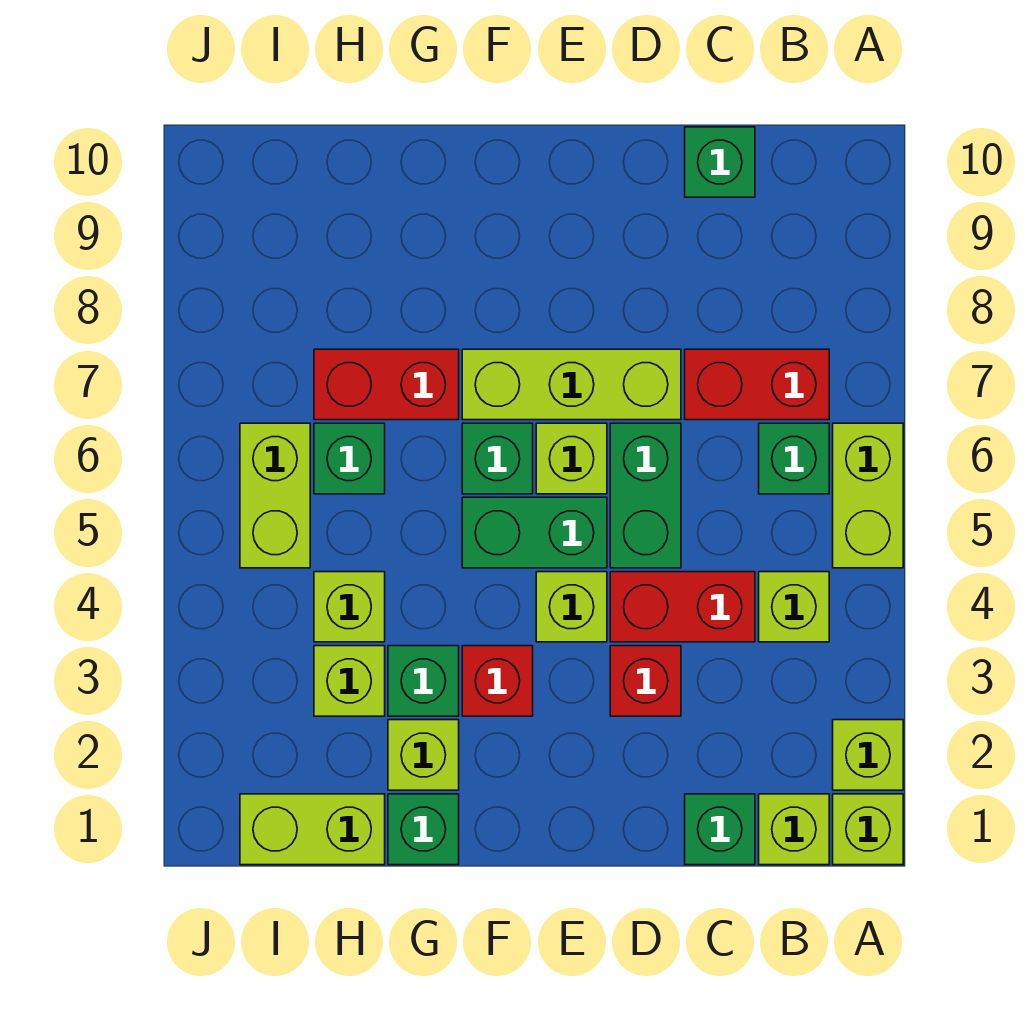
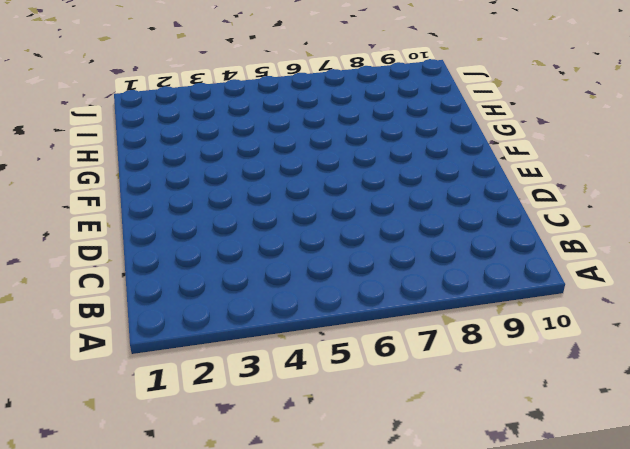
none -> lime 1x1 brick [833,794,903,865]
none -> lime 1x1 brick [833,720,903,790]
none -> lime 1x2 brick [833,423,903,568]

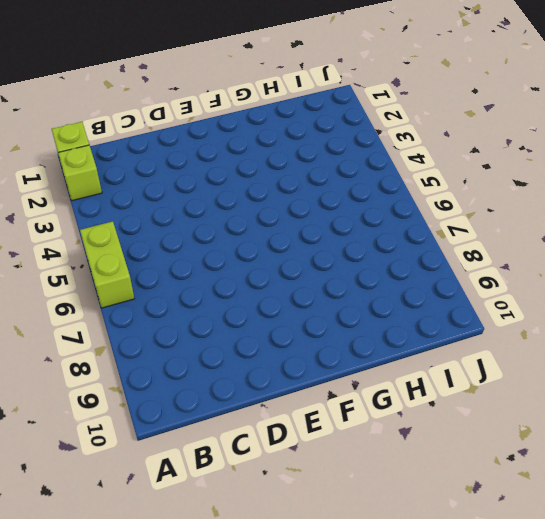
none -> lime 1x1 brick [759,794,829,865]
none -> lime 1x1 brick [759,572,829,642]
none -> green 1x1 brick [759,423,829,494]

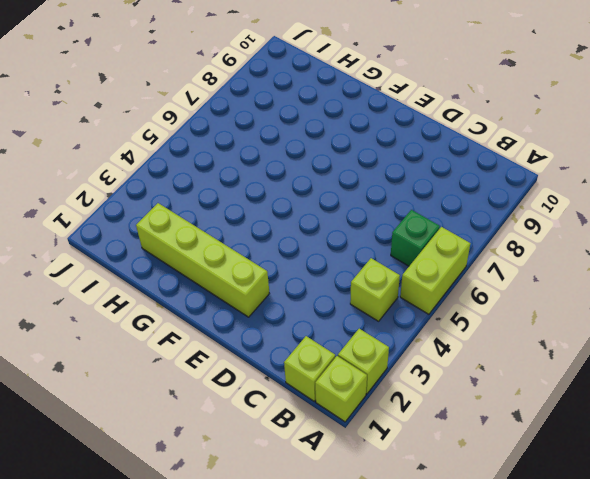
lime 1x4 brick [136,203,269,317] -> lime 1x1 brick [388,720,459,790]
none -> red 1x2 brick [685,349,829,420]
none -> green 1x1 brick [685,794,755,865]
none -> red 1x2 brick [610,572,755,642]

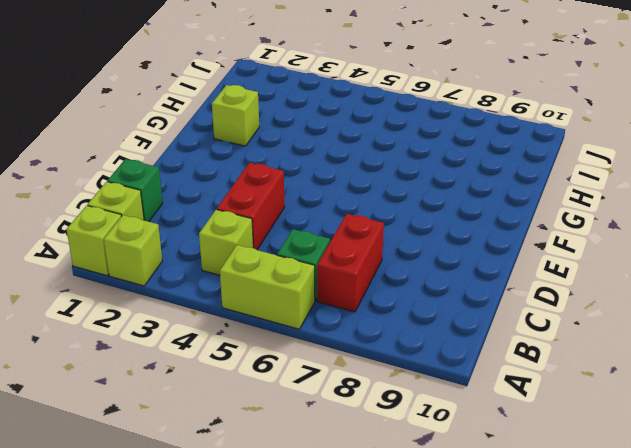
none -> green 1x1 brick [685,127,755,197]
none -> red 1x1 brick [610,646,681,716]
none -> green 1x2 brick [610,423,681,568]

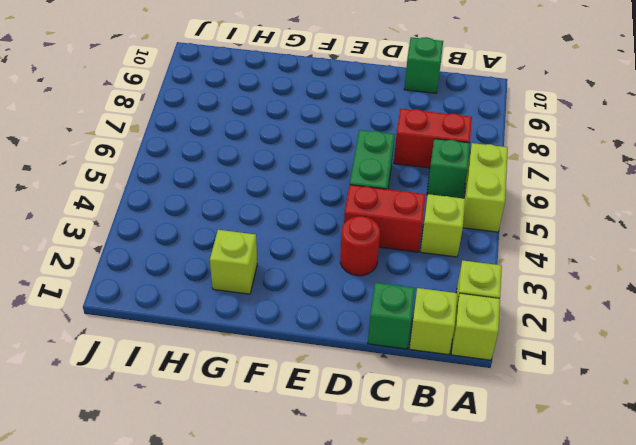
red 1x1 round brick [340,216,380,276] -> red 1x1 brick [610,646,681,716]
none -> lime 1x3 brick [462,349,681,420]
none -> lime 1x1 brick [536,572,607,642]
none -> green 1x2 brick [462,497,607,568]

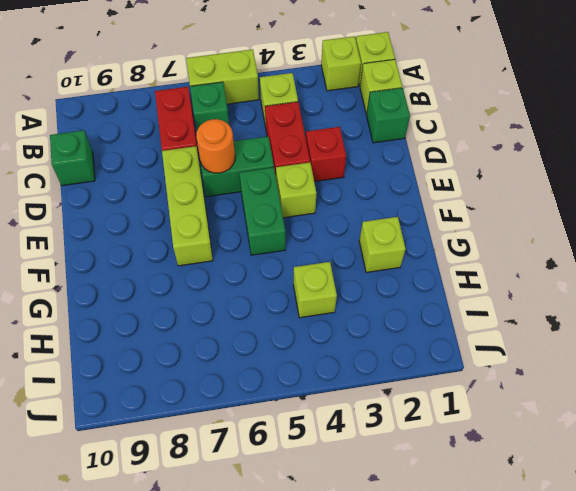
orange 1x1 round brick [196,119,235,173] -> none
none -> lime 1x1 brick [536,423,607,494]
none -> red 1x1 brick [462,646,533,716]
none -> green 1x1 brick [462,423,533,494]

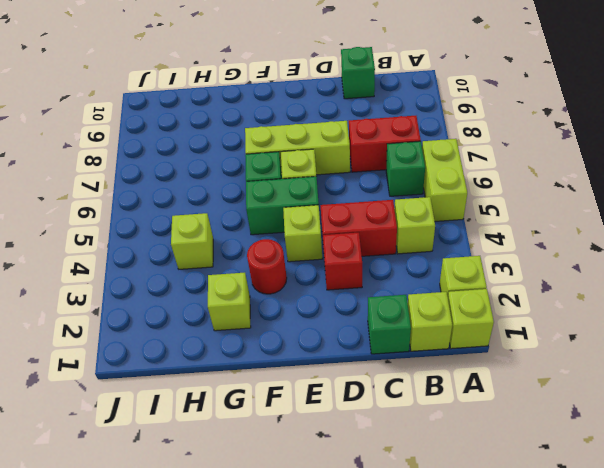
red 1x1 round brick [247,239,287,294] -> red 1x1 brick [462,646,533,716]
none -> green 1x2 brick [610,423,681,568]
none -> green 1x1 brick [388,794,459,865]
none -> green 1x1 brick [388,646,459,716]

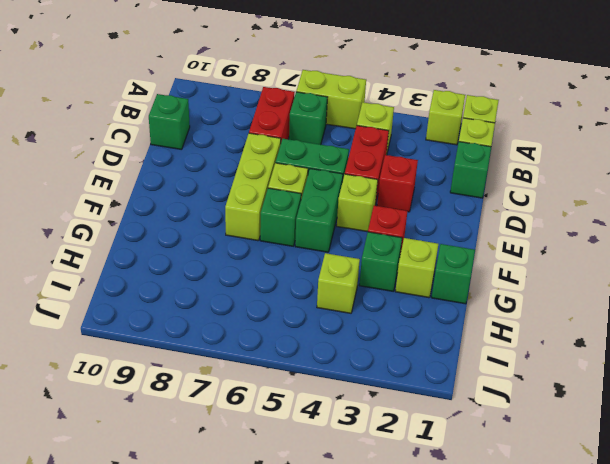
none -> red 1x2 brick [314,349,459,420]
none -> lime 1x2 brick [240,794,385,865]
none -> lime 1x1 brick [314,646,385,716]

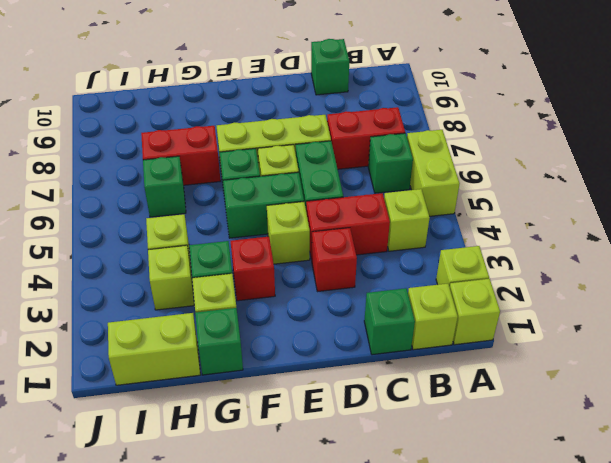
none -> lime 1x2 brick [240,423,310,568]

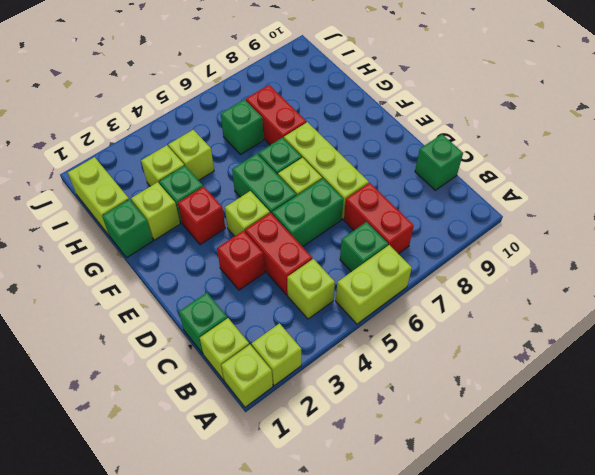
none -> lime 1x2 brick [240,423,310,568]

